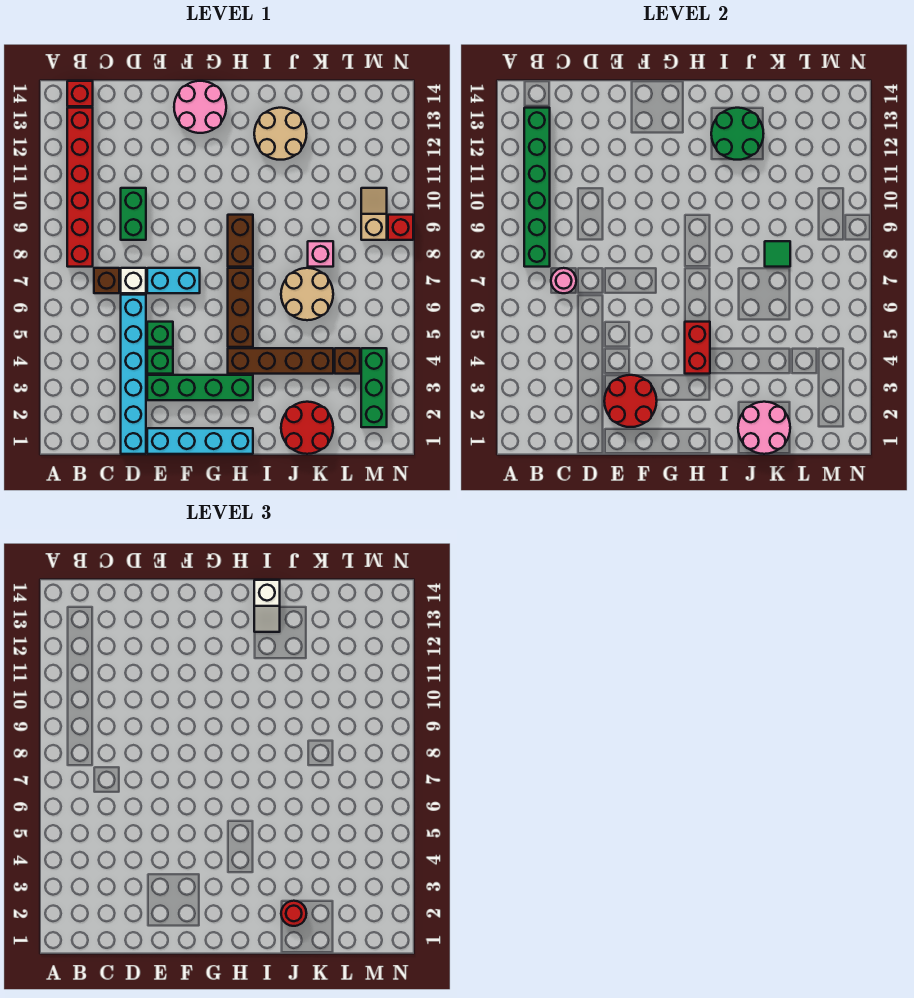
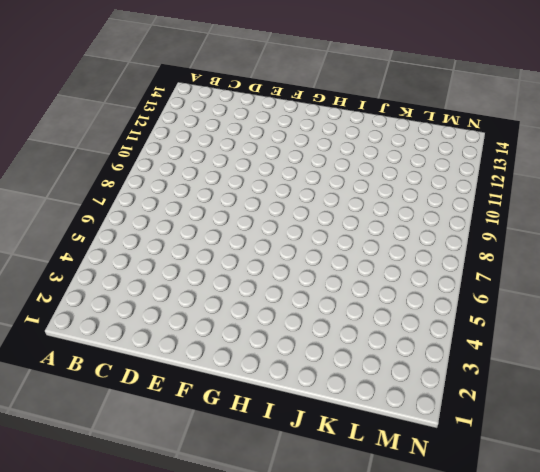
none -> red 1x6 brick [67,108,93,267]
none -> red 1x1 brick [67,81,93,106]
none -> brown 1x1 brick [94,268,119,293]
none -> cyan 1x6 brick [121,295,146,454]

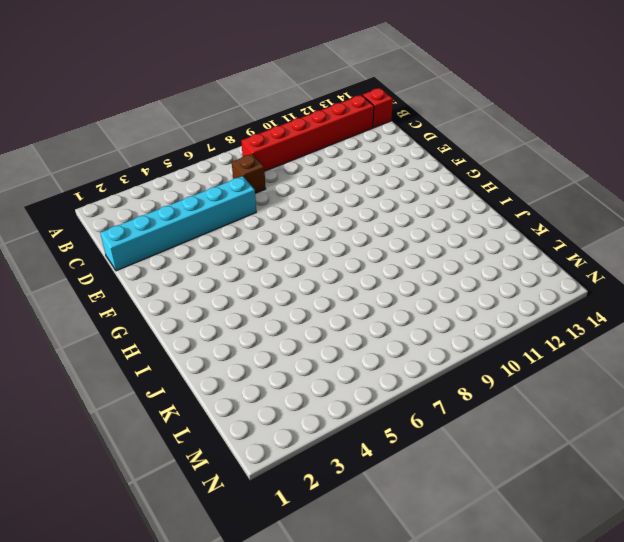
none -> white 1x1 brick [121,268,146,293]
none -> green 1x2 brick [121,188,146,240]
none -> cyan 1x4 brick [147,428,253,454]
none -> green 1x4 brick [147,375,253,400]

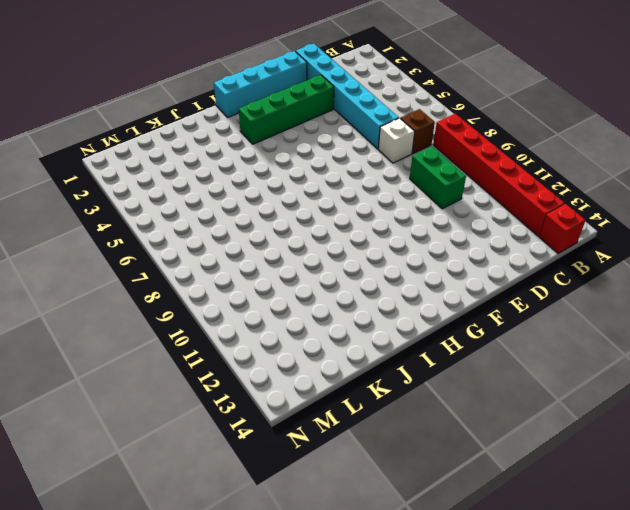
none -> green 1x1 brick [147,348,173,374]
none -> green 1x1 brick [147,322,173,347]
none -> cyan 1x2 brick [147,268,200,293]
none -> pink 2x2 round brick [174,81,226,133]

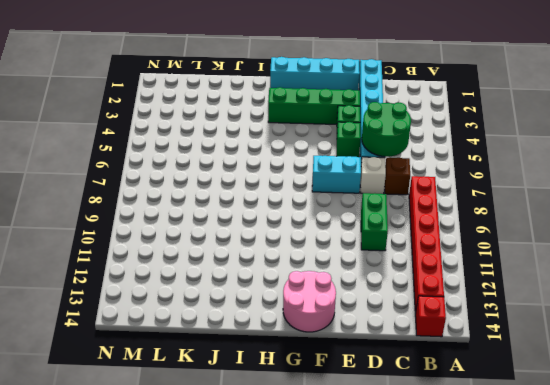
green 2x2 round brick [362,102,411,157] -> green 2x2 round brick moved to [711,108,764,160]
none -> brown 1x4 brick [228,348,333,374]
none -> brown 1x3 brick [228,268,253,347]
none -> brown 1x2 brick [228,215,253,267]
none -> tan 2x2 round brick [254,108,307,160]

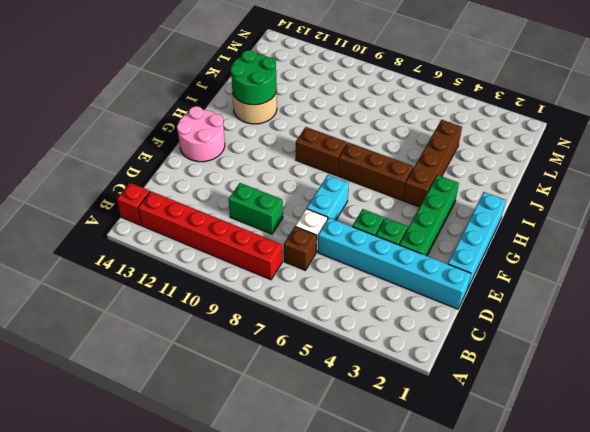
none -> red 2x2 round brick [281,402,333,454]
none -> tan 2x2 round brick [281,268,333,320]
none -> pink 1x1 brick [308,241,333,267]
none -> brown 1x1 brick [335,348,360,374]

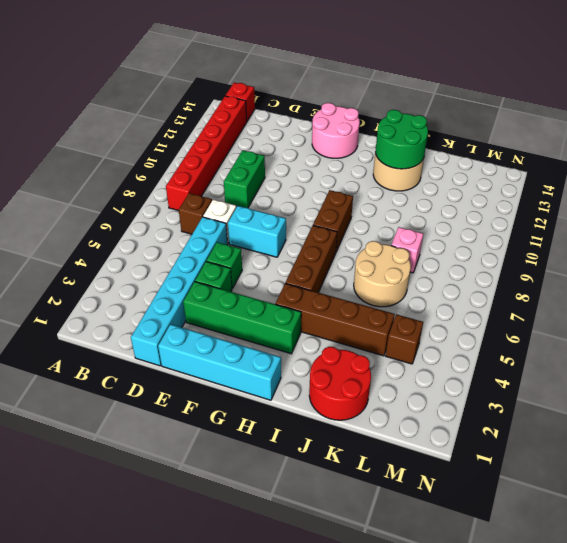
none -> green 1x3 brick [361,348,387,427]
none -> tan 1x2 slope [361,188,387,240]
none -> red 1x1 brick [388,215,413,240]
none -> green 1x6 brick [524,108,550,267]

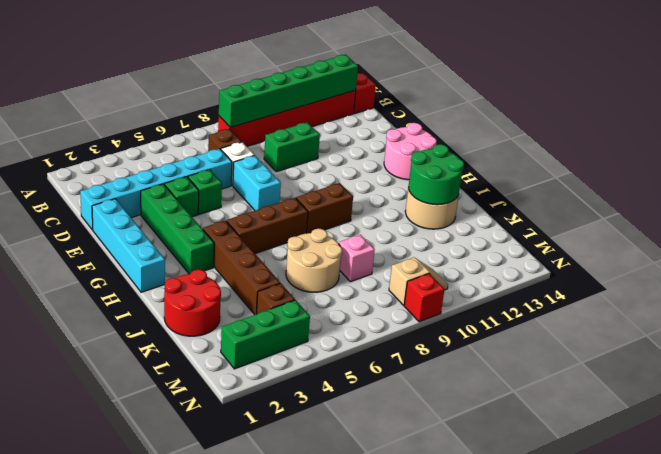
none -> pink 1x1 round brick [551,268,576,293]
none -> red 2x2 round brick [604,375,657,427]
none -> red 1x2 brick [685,322,710,374]
none -> pink 2x2 round brick [738,402,790,454]

